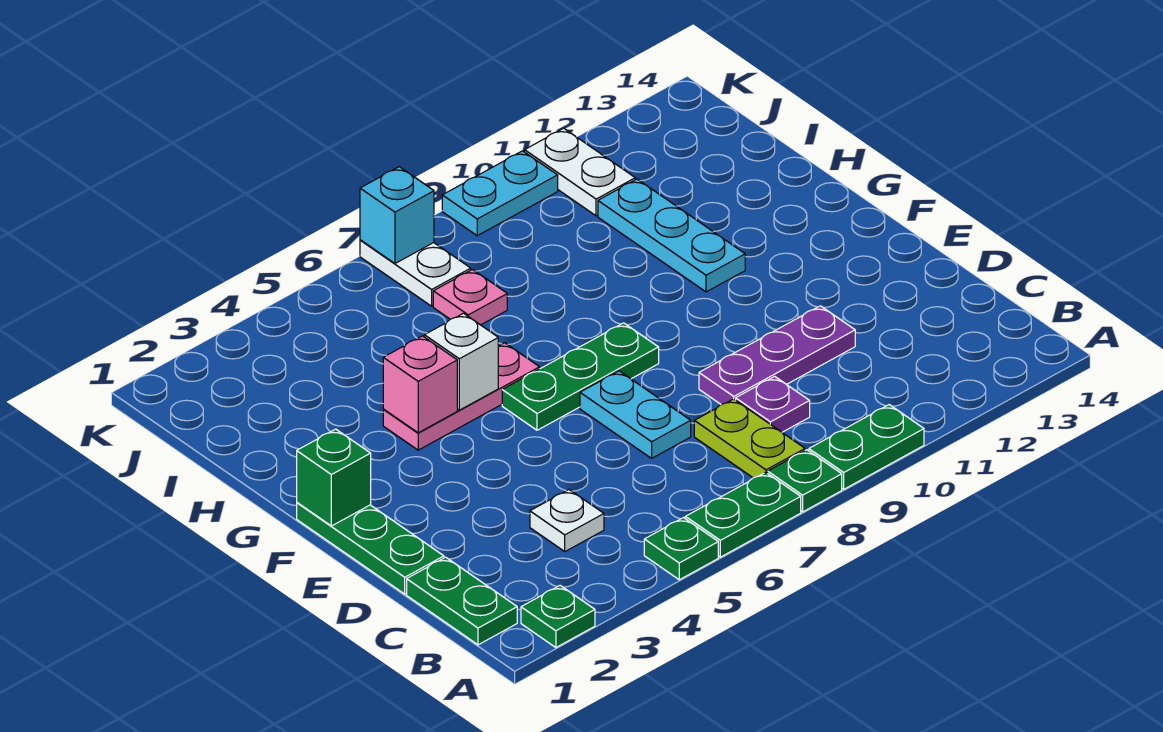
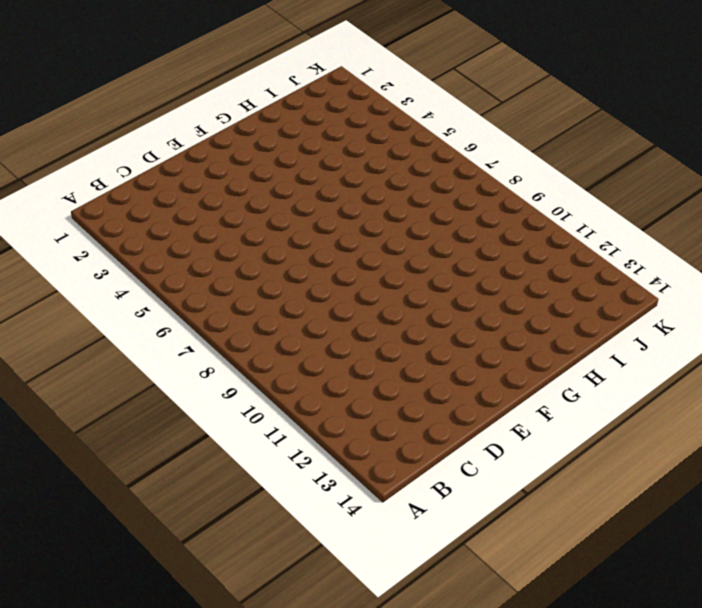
none -> green 1x1 plate [521,586,595,648]
none -> green 1x1 plate [644,518,718,580]
none -> green 1x2 plate [685,472,801,557]

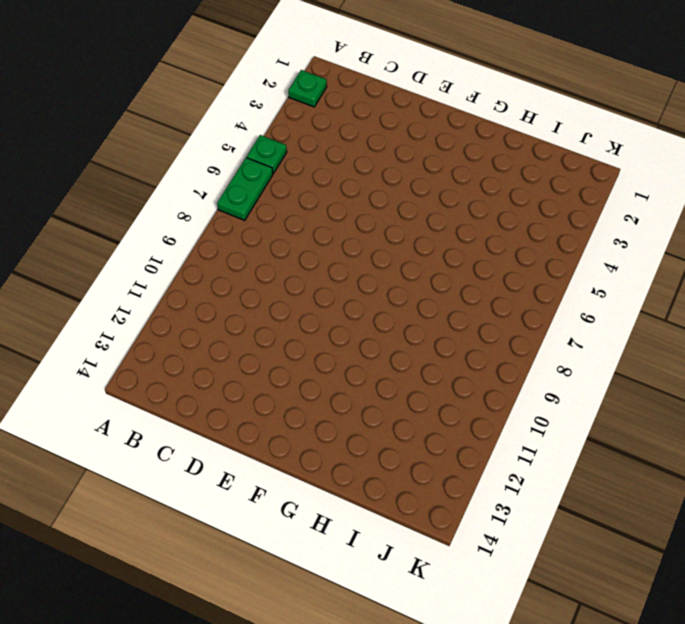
none -> green 1x1 plate [768,450,842,512]
none -> green 1x2 plate [809,405,924,489]
none -> green 1x2 plate [407,557,517,645]

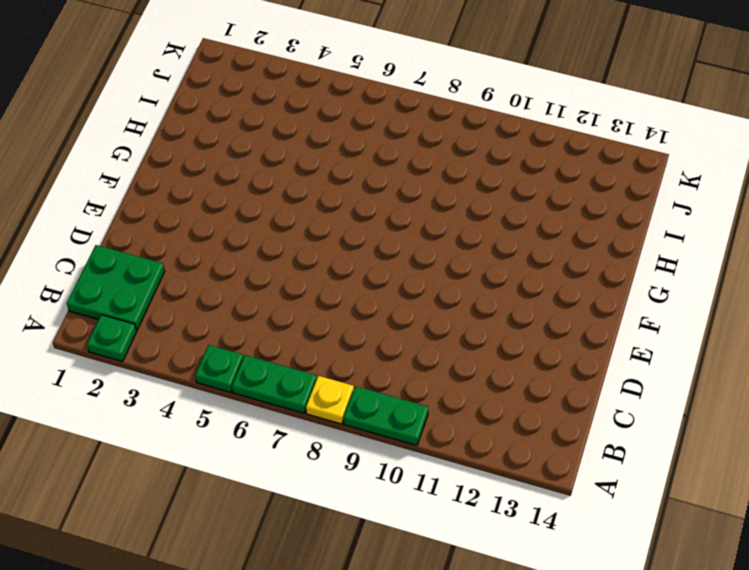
yellow 1x1 plate [306,376,354,424] -> green 1x1 plate [768,450,842,512]
green 2x2 plate [67,245,165,330] -> green 1x2 plate [407,557,517,645]
none -> lime 1x2 plate [694,399,805,478]
none -> white 1x1 plate [530,490,604,551]
none -> purple 1x1 plate [736,376,810,432]

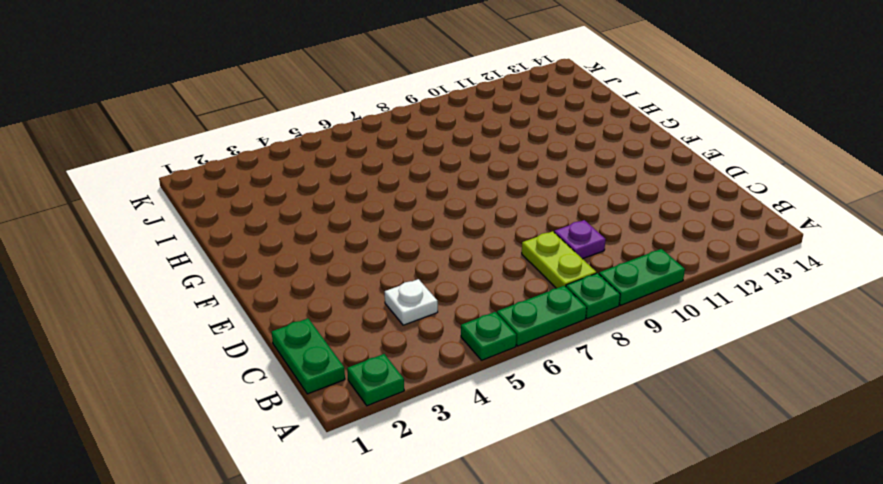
none -> green 1x3 plate [297,503,444,594]
none -> cyan 1x2 plate [580,371,691,458]
none -> purple 1x3 plate [699,306,855,405]

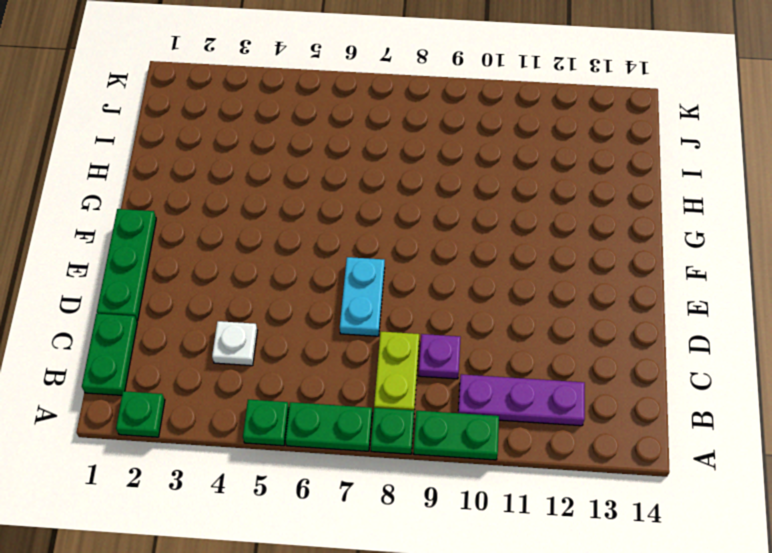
purple 1x3 plate [458,374,585,426] -> purple 1x3 plate moved to [699,306,855,405]
none -> green 1x3 plate [502,323,659,430]
none -> pink 1x3 plate [383,343,540,450]
none -> cyan 1x3 plate [598,179,745,292]

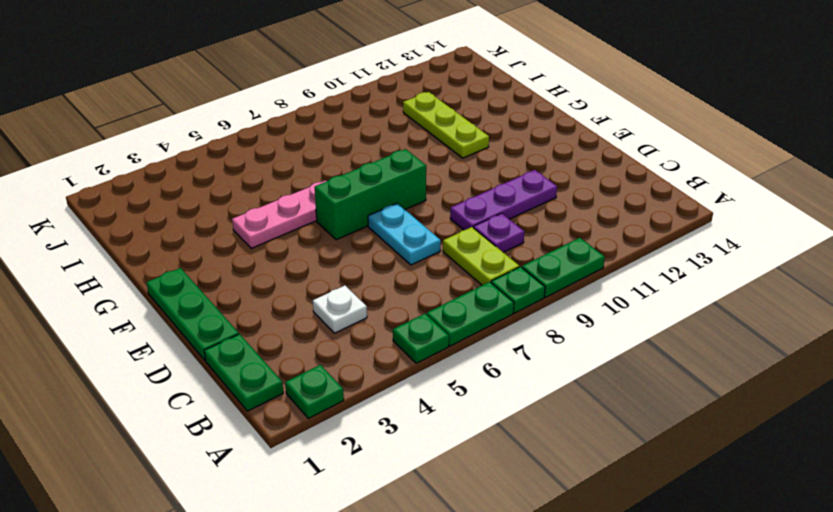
green 1x3 brick [315,149,426,240] -> green 1x3 plate [502,323,659,430]
lime 1x3 plate [403,92,489,158] -> cyan 1x3 plate [598,179,745,292]
none -> pink 1x1 plate [433,270,507,325]
none -> white 1x2 plate [360,240,471,306]
none -> white 1x2 plate [525,128,635,216]

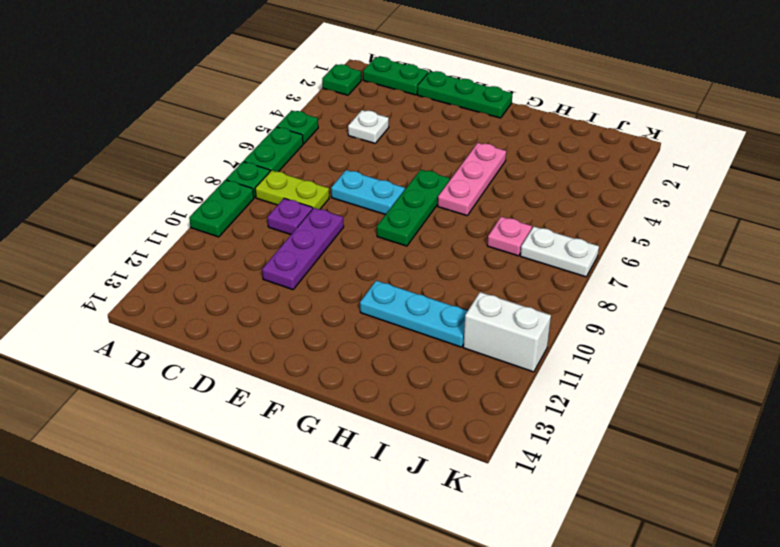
white 1x2 brick [463,292,551,372] -> white 1x2 plate [525,128,635,216]
none -> cyan 1x2 plate [442,151,558,236]
none -> green 1x1 brick [297,429,371,526]
none -> pink 1x1 brick [383,336,457,433]

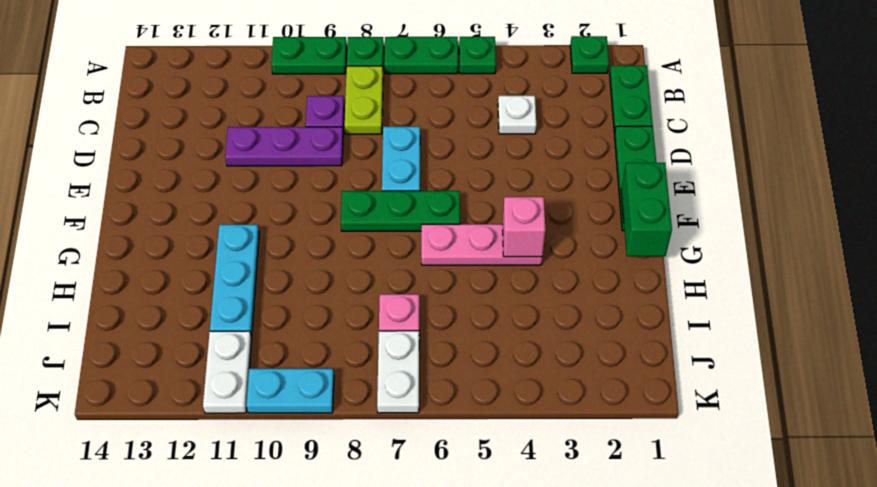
green 1x2 brick [621,163,672,256] -> green 1x1 brick [297,429,371,526]
none -> white 1x1 brick [424,313,498,410]
none -> cyan 1x1 brick [360,167,434,263]

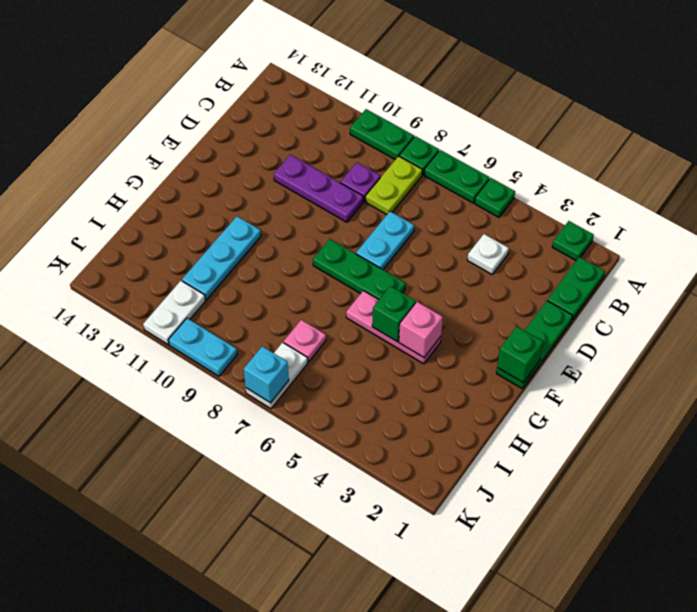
green 1x1 brick [372,286,416,342] -> white 1x1 brick [424,313,498,410]

